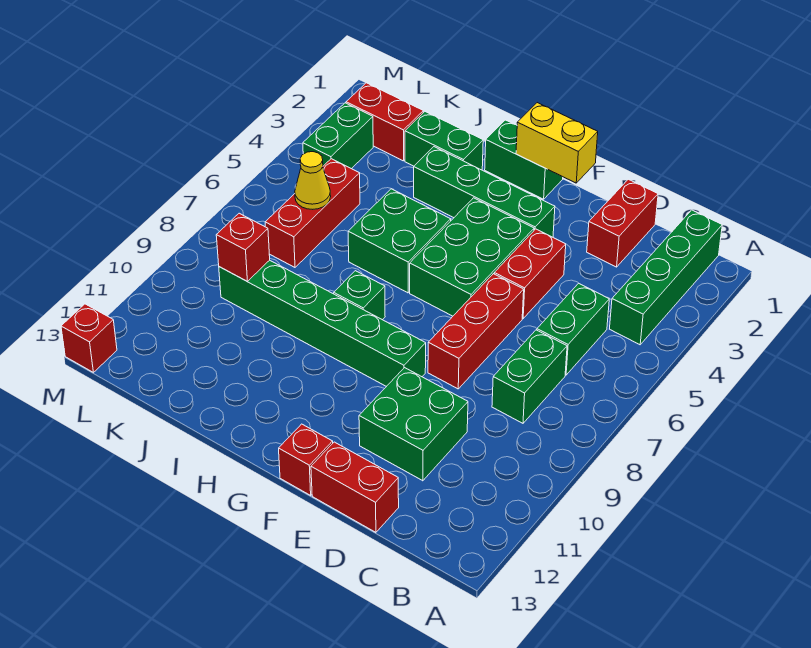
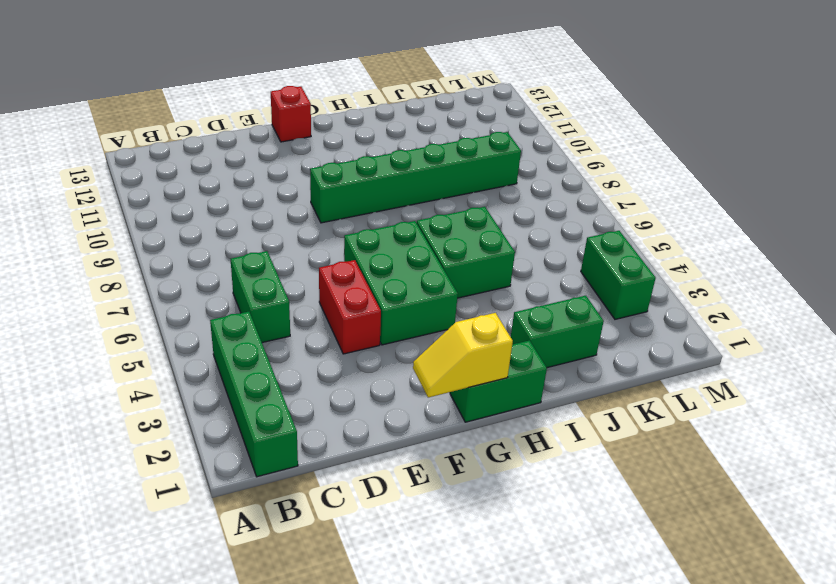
yellow 1x2 slope [413,313,513,398] -> yellow 1x2 brick [516,103,598,183]
none -> green 1x2 brick [492,330,567,423]
none -> red 1x2 brick [587,179,658,267]
none -> green 2x2 brick [359,368,468,481]

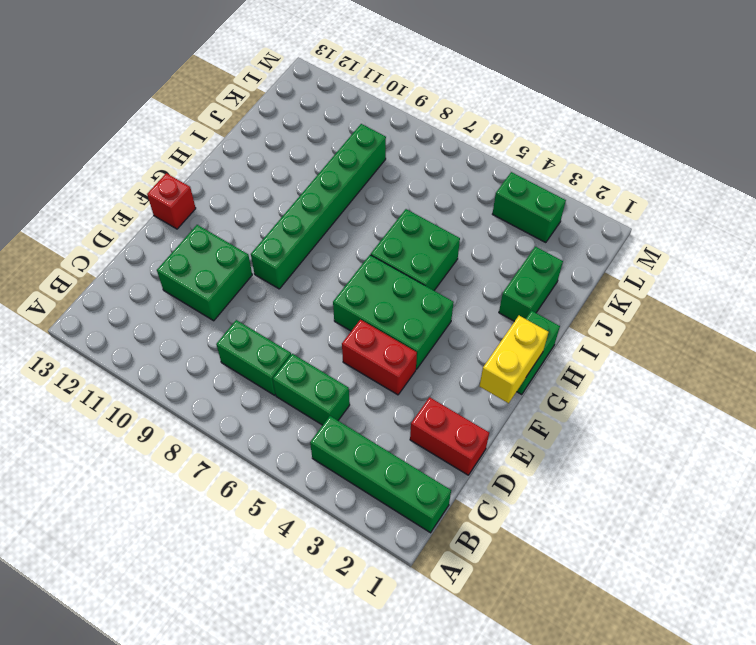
none -> red 1x2 brick [311,442,399,532]
none -> red 1x3 brick [428,274,524,389]
none -> green 1x4 brick [414,147,555,237]

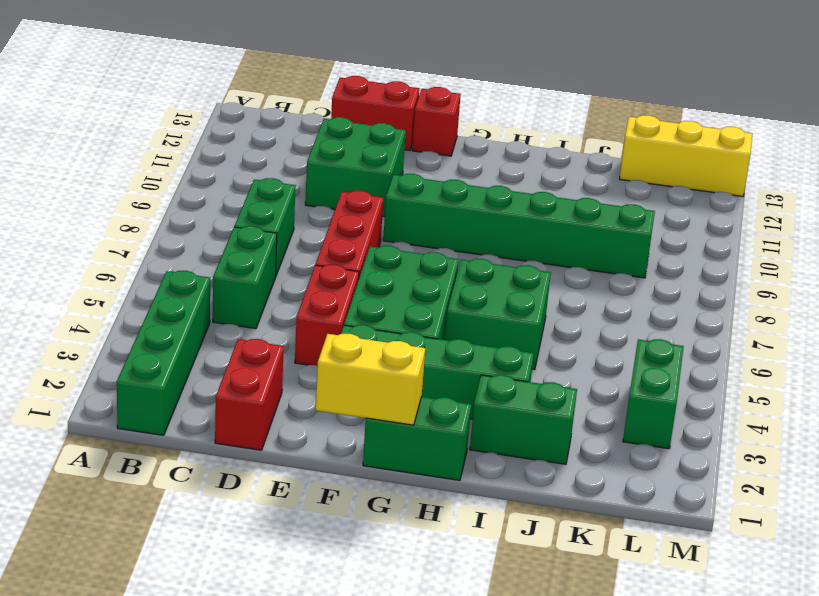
yellow 1x3 brick [620,115,752,196] -> red 1x1 brick [61,304,117,372]
none -> green 1x1 brick [334,271,385,320]
none -> red 1x2 brick [346,83,423,161]
none -> red 1x3 brick [265,159,360,267]

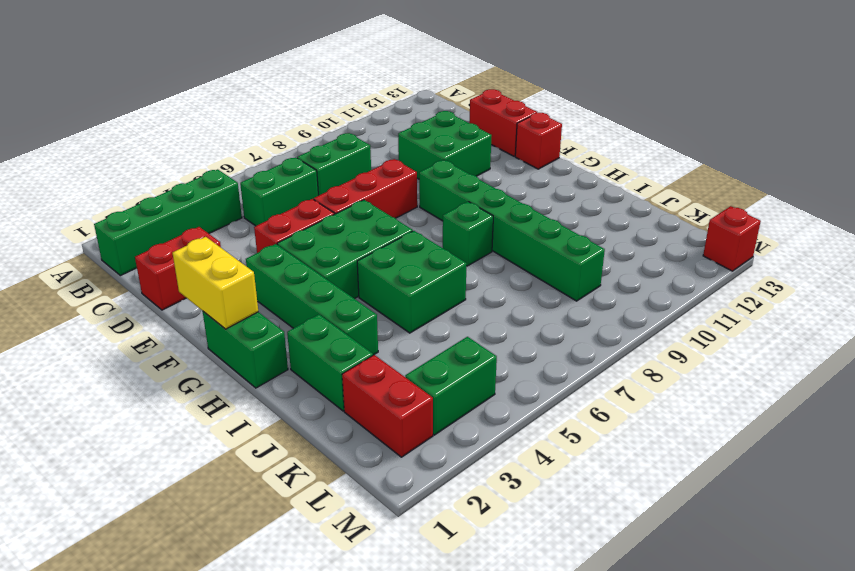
none -> red 1x3 brick [265,159,360,267]
none -> yellow 1x1 cone [295,152,331,209]
none -> red 1x1 brick [216,213,270,281]

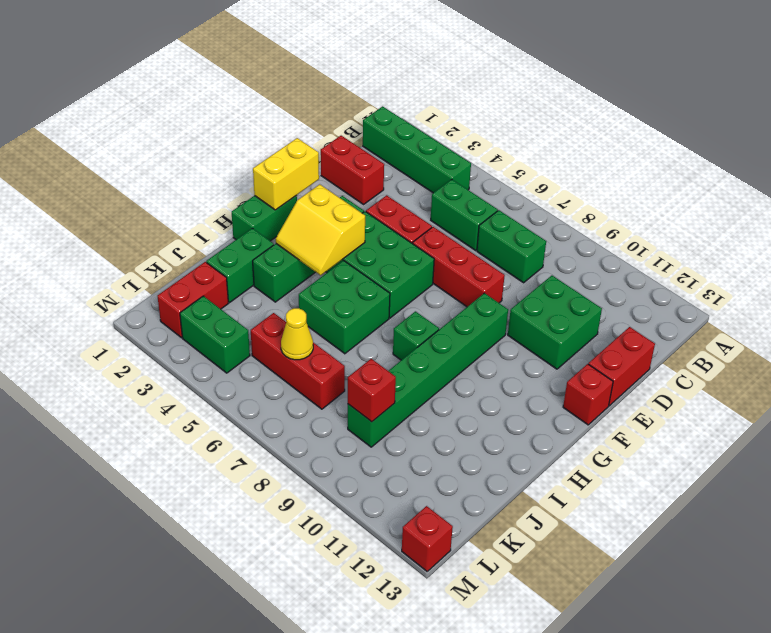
yellow 2x2 slope [276,184,365,275] -> none

